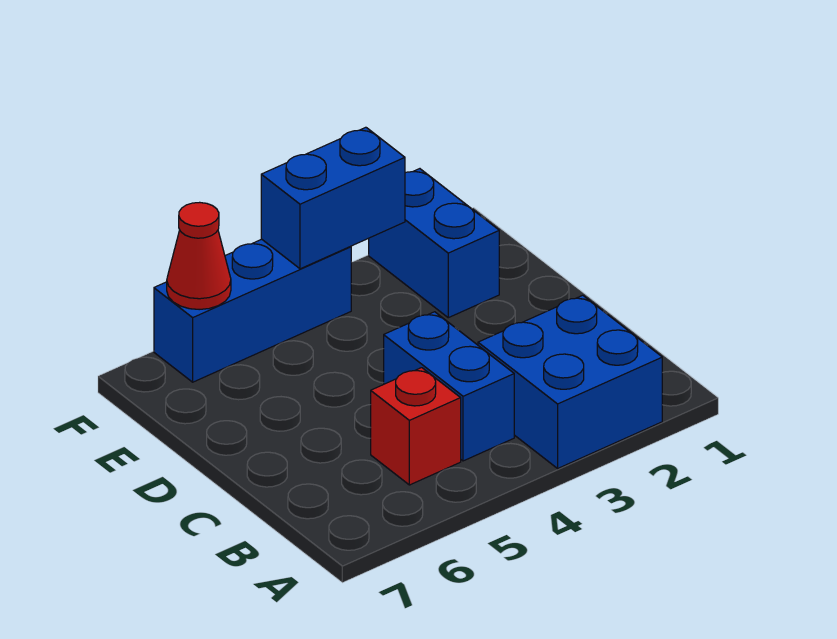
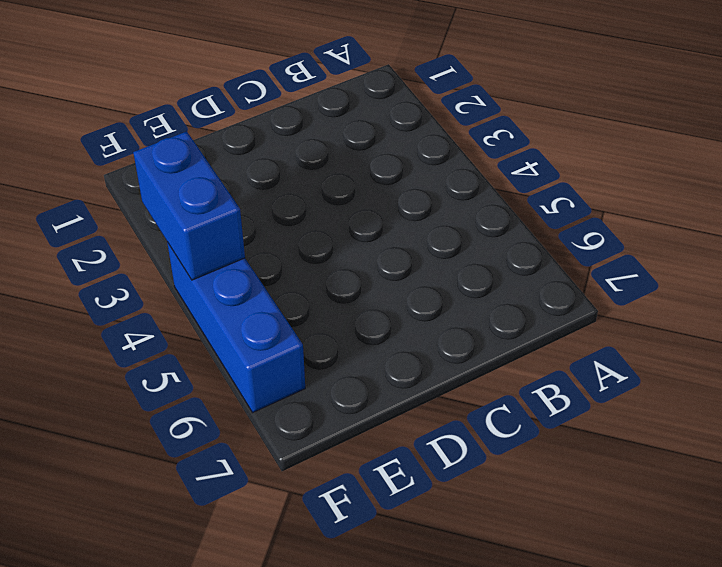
none -> blue 2x2 brick [478,295,662,468]
none -> blue 1x2 brick [384,312,514,461]

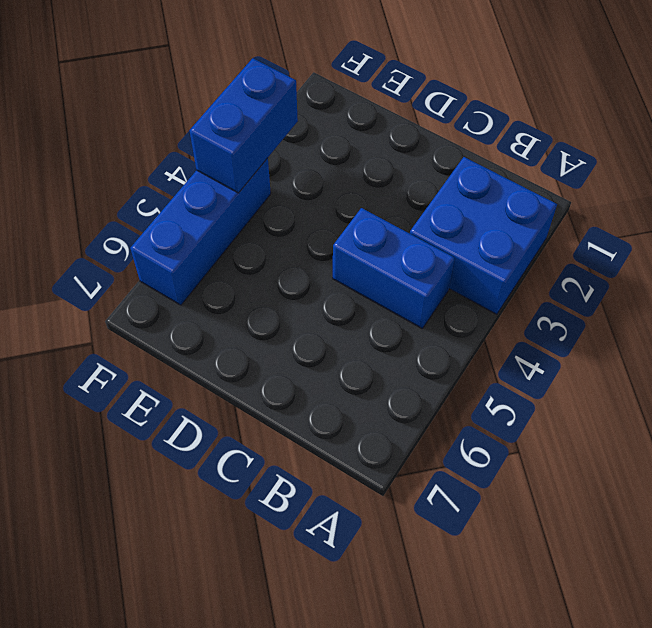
none -> red 1x1 brick [371,368,461,485]
none -> blue 1x2 brick [369,169,499,318]

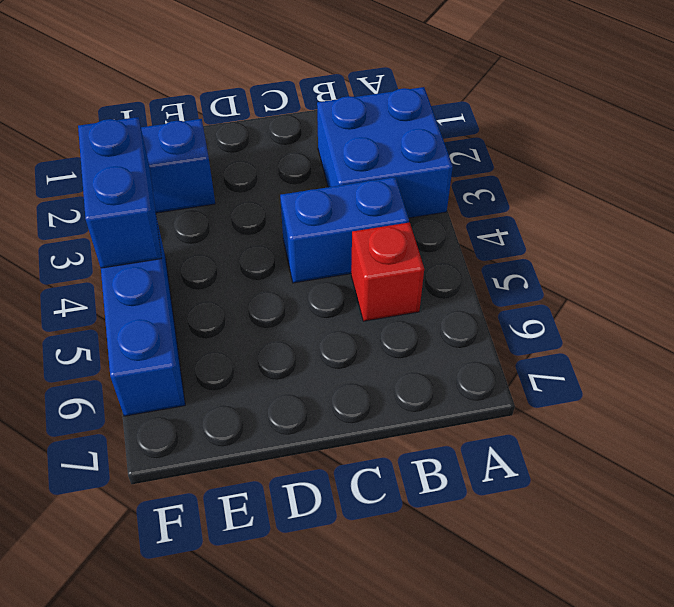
none -> red 1x1 cone [167,202,231,310]

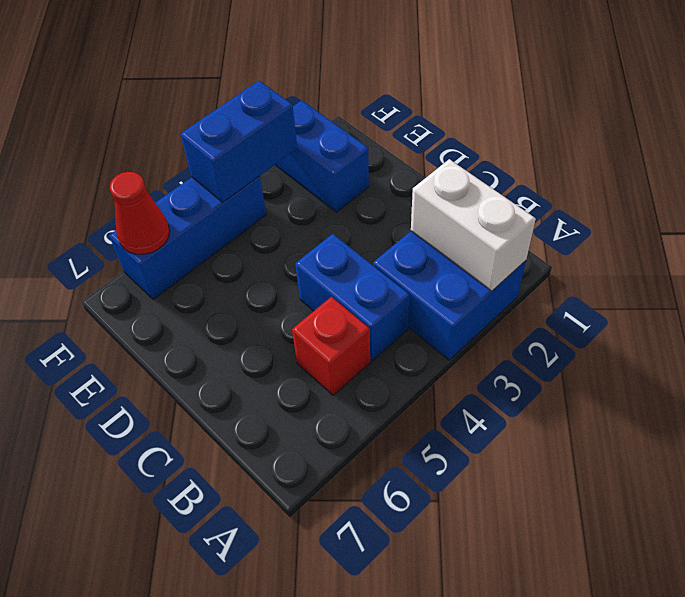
white 1x2 brick [411,159,536,291] -> none

